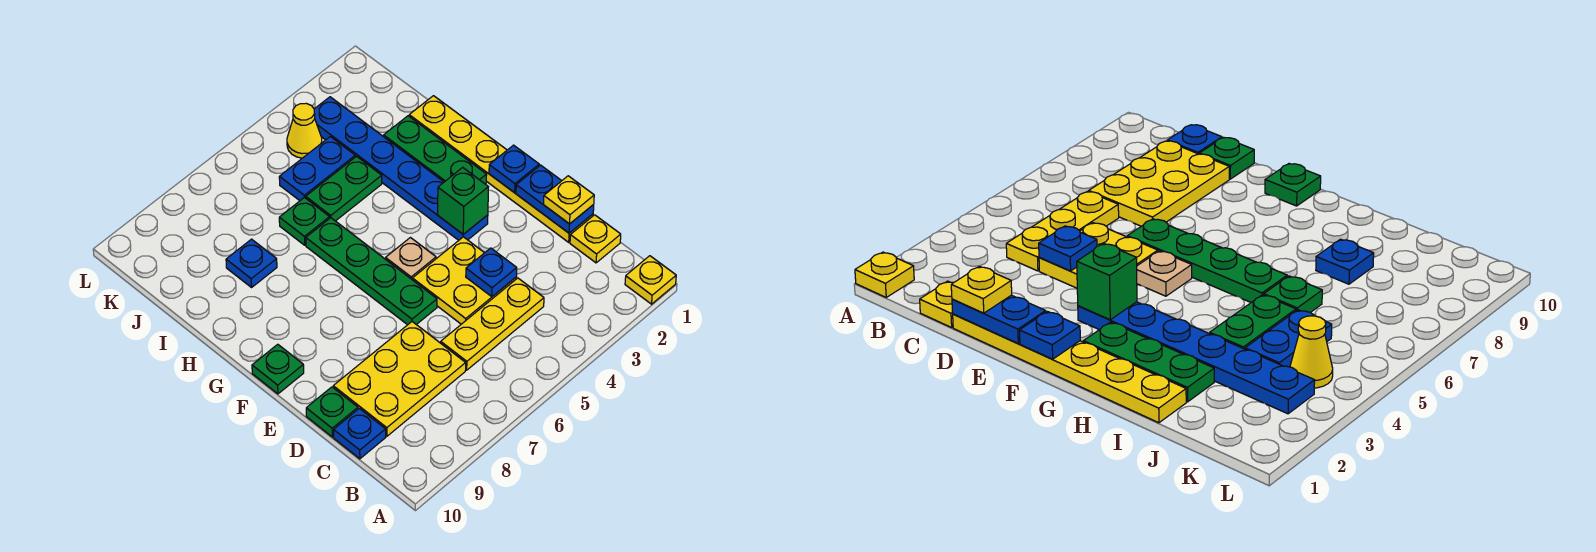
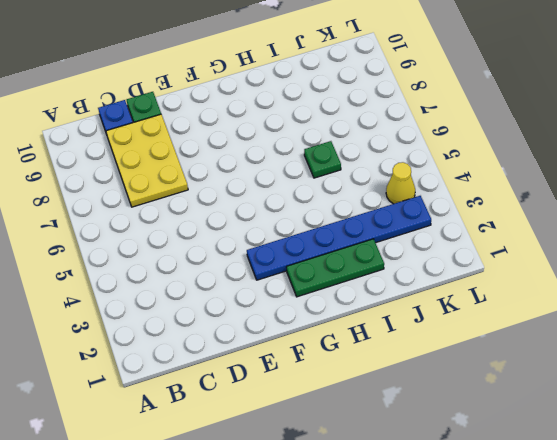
none -> yellow 1x1 plate [625,256,676,304]
none -> yellow 1x1 plate [570,215,621,263]
none -> yellow 1x3 plate [441,278,544,370]

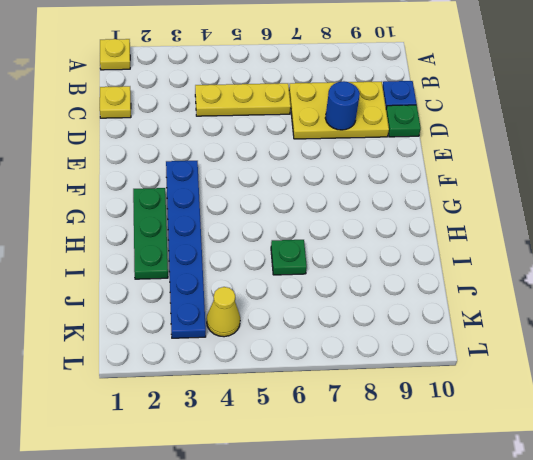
blue 1x1 round brick [325,81,360,130] -> none
none -> yellow 1x6 plate [409,96,593,242]
none -> yellow 2x2 plate [412,237,517,324]
none -> green 1x4 plate [306,218,437,325]

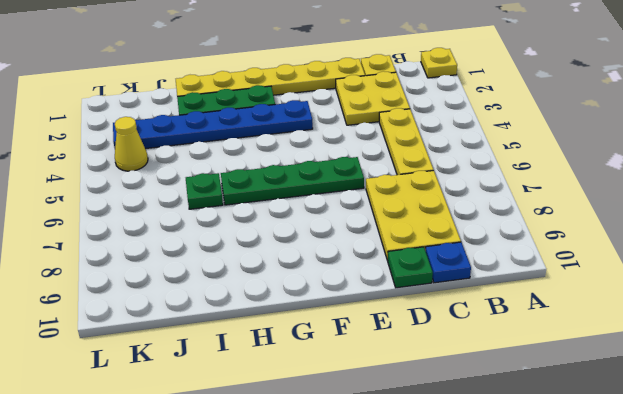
yellow 2x2 plate [336,71,410,125] -> yellow 2x2 plate moved to [412,237,517,324]
none -> tan 1x1 plate [386,238,436,279]
none -> green 1x1 plate [252,344,304,394]
none -> green 1x2 plate [306,156,382,221]

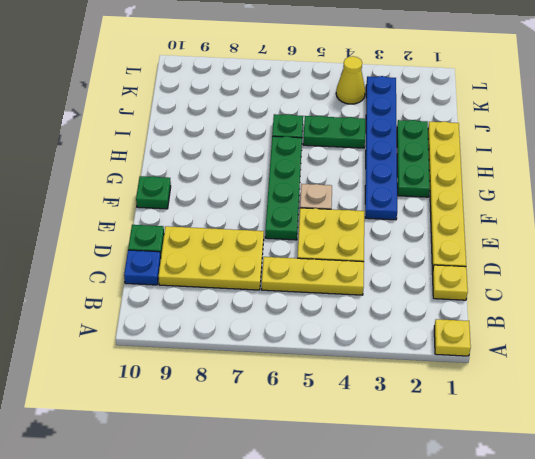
none -> blue 1x1 plate [226,239,277,287]
none -> blue 1x2 plate [279,137,355,201]
none -> blue 1x2 plate [516,165,594,233]

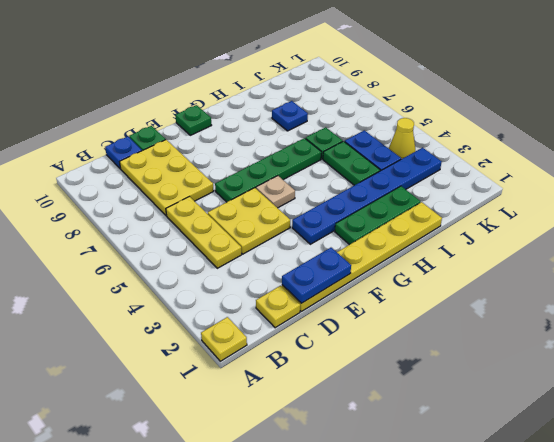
none -> blue 1x1 plate [466,248,517,297]
none -> blue 1x1 plate [489,145,539,193]
none -> green 1x1 brick [438,167,488,234]

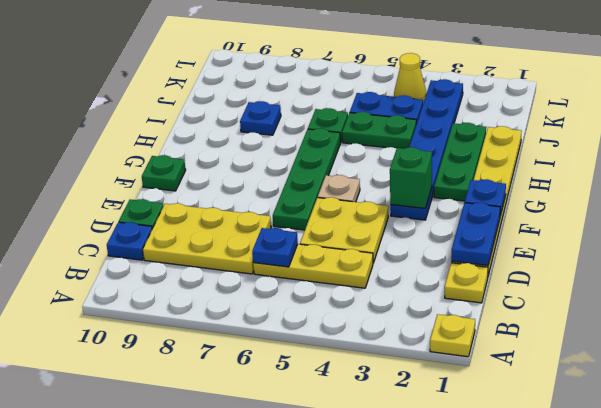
blue 1x1 plate [252,228,298,267] -> blue 1x1 plate moved to [466,248,517,297]
none -> yellow 1x1 plate [543,176,594,224]

